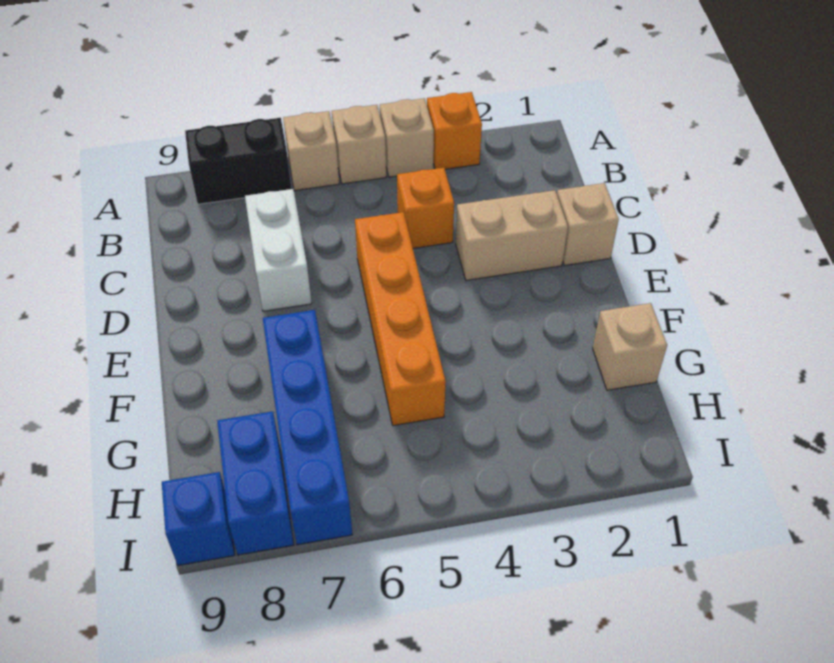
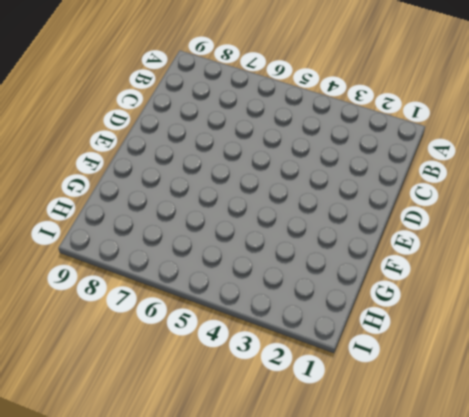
none -> orange 1x1 brick [427,92,482,169]
none -> tan 1x1 brick [380,98,434,177]
none -> tan 1x1 brick [332,105,386,184]

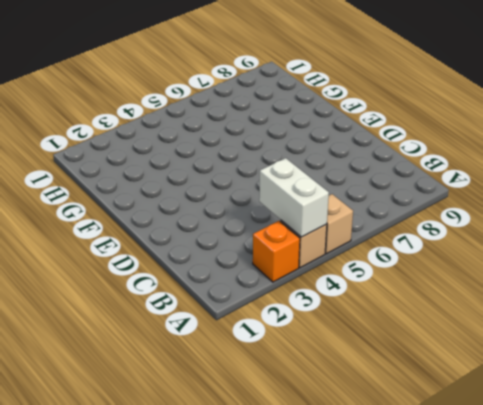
white 1x2 brick [259,158,329,237] -> white 1x2 brick moved to [245,189,312,311]
none -> tan 1x1 brick [283,111,339,191]
none -> black 1x2 brick [185,118,291,204]
none -> orange 1x1 brick [397,168,454,248]

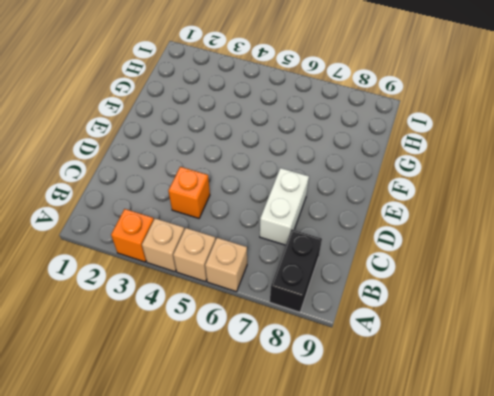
black 1x2 brick [270,230,322,312] -> black 1x2 brick turned to [185,118,291,204]
none -> tan 1x1 brick [557,183,619,266]
none -> tan 1x2 brick [456,190,568,280]
none -> orange 1x4 brick [355,212,446,426]

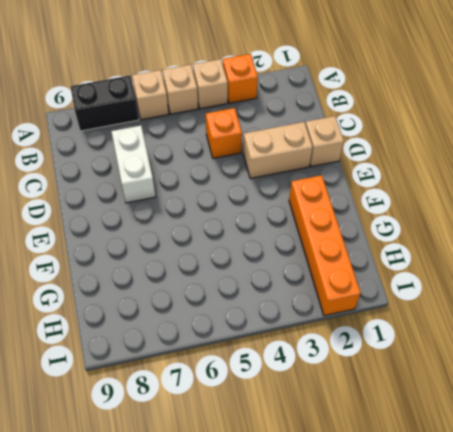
orange 1x4 brick [289,175,361,316] -> orange 1x4 brick moved to [355,212,446,426]
none -> blue 1x4 brick [263,310,353,545]
none -> tan 1x1 brick [593,303,667,390]
none -> blue 1x2 brick [217,411,294,555]

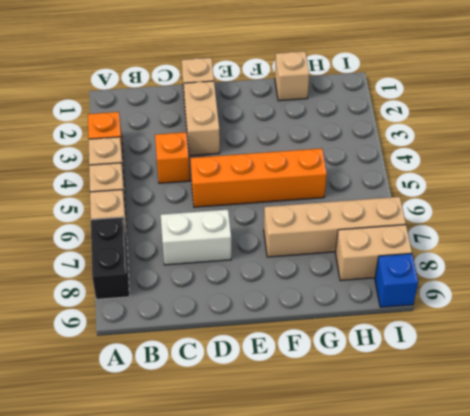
tan 1x4 brick [264,197,406,257] -> blue 1x4 brick [263,310,353,545]
tan 1x2 brick [335,225,412,281] -> blue 1x2 brick [217,411,294,555]

